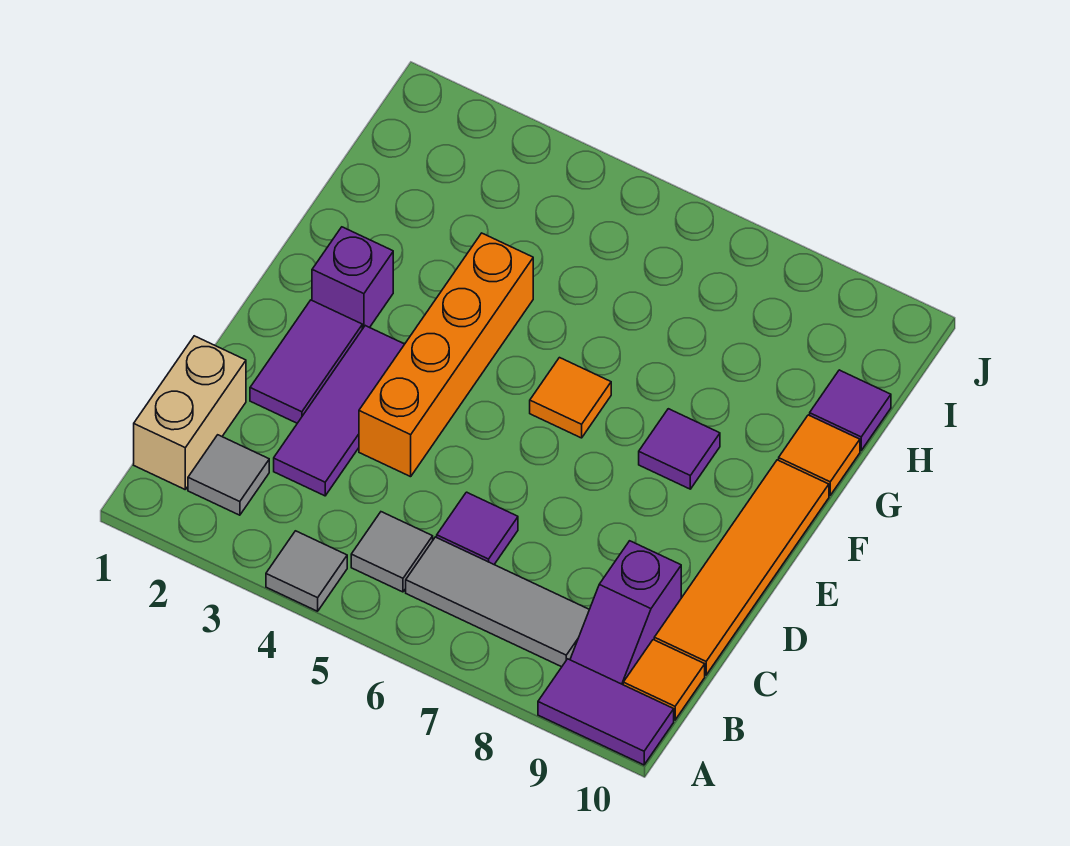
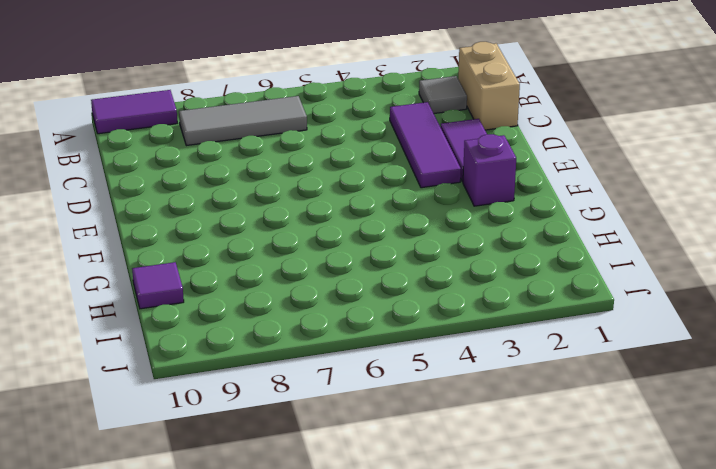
none -> grey 1x1 tile [266,531,347,611]
none -> grey 1x1 tile [351,512,433,592]
none -> purple 1x2 slope [570,541,681,685]

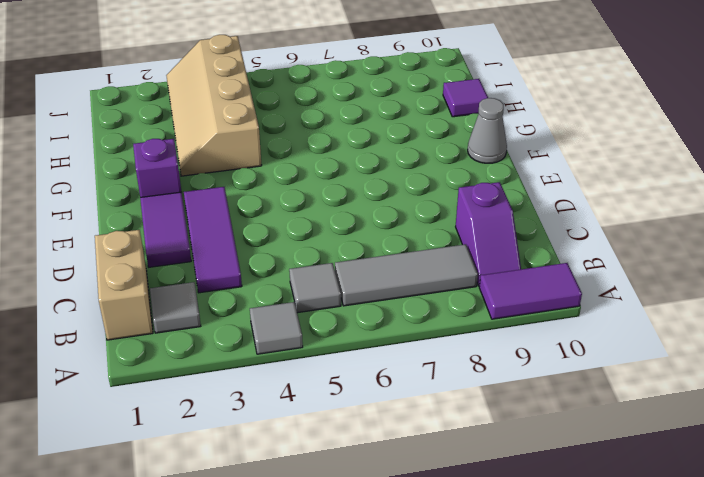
grey 1x1 cone [468,98,507,163] -> orange 1x4 tile [654,460,829,675]
tan 2x4 slope [166,35,262,176] -> orange 1x4 brick [359,233,533,477]
none -> orange 1x1 tile [623,640,705,720]
none -> purple 1x1 tile [437,492,518,564]
none -> orange 1x1 tile [530,358,611,438]

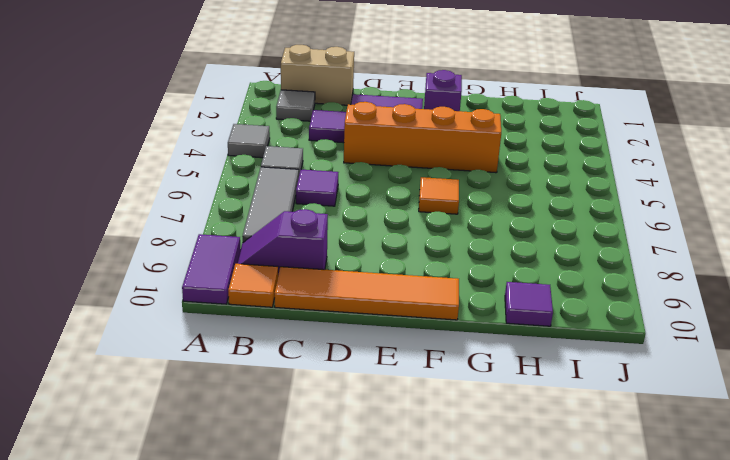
none -> purple 1x1 tile [639,409,720,489]
none -> orange 1x1 tile [779,415,860,495]

